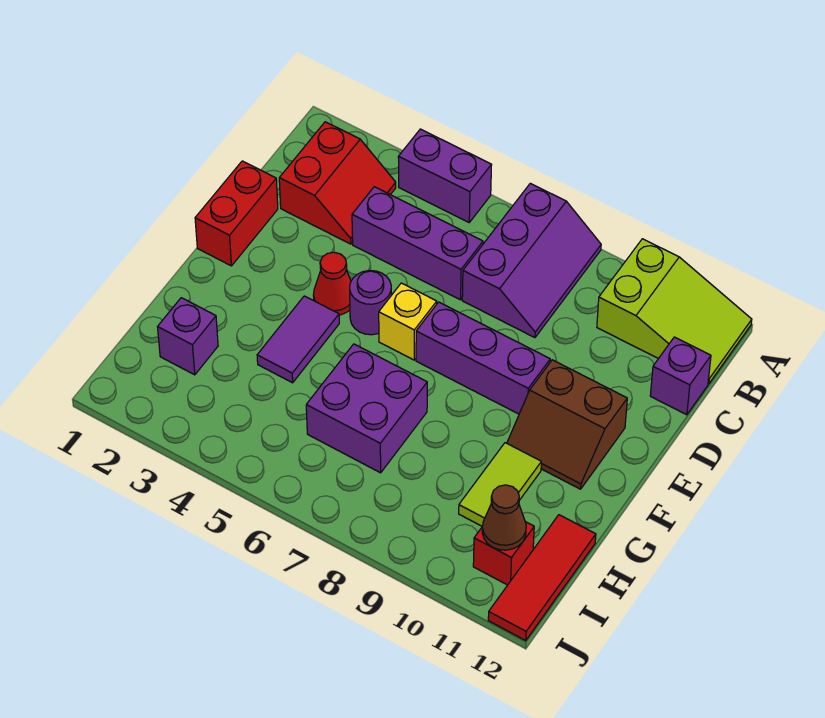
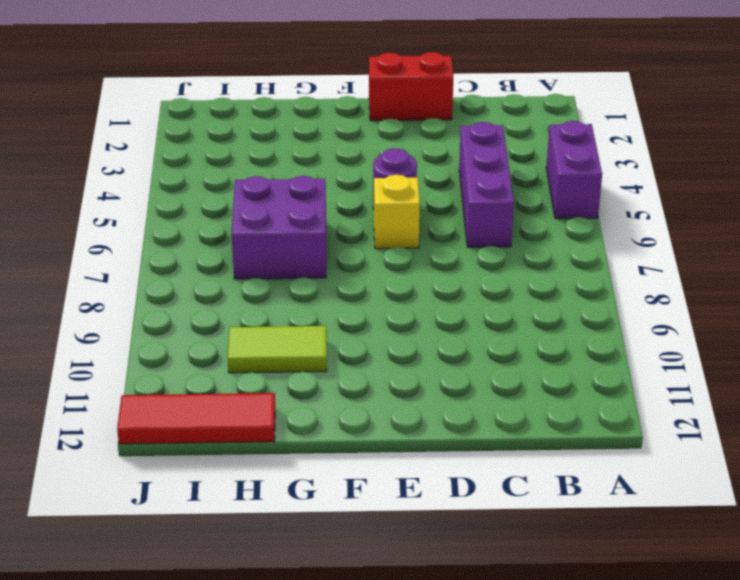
none -> purple 2x3 slope [462,183,601,338]
none -> lime 2x3 slope [597,239,752,384]
none -> red 2x2 slope [279,122,396,244]

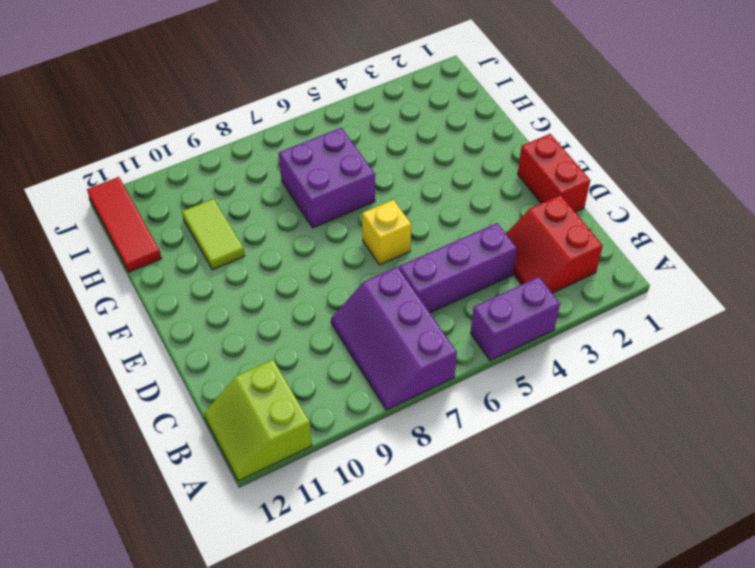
lime 2x2 slope [204,360,312,481] -> lime 2x3 slope [597,239,752,384]
none -> purple 1x1 brick [650,337,711,415]
none -> red 1x1 cone [313,252,351,315]
none -> purple 1x1 round brick [350,271,391,335]

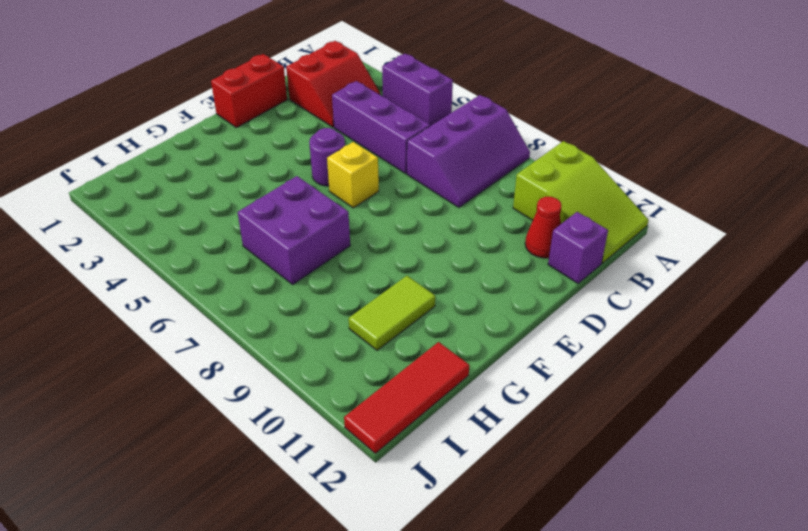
red 1x1 cone [525,197,562,258] -> red 1x1 cone moved to [313,252,351,315]
none -> purple 1x3 brick [416,302,550,414]
none -> brown 2x2 slope [507,360,627,489]
none -> purple 1x2 tile [257,296,339,383]

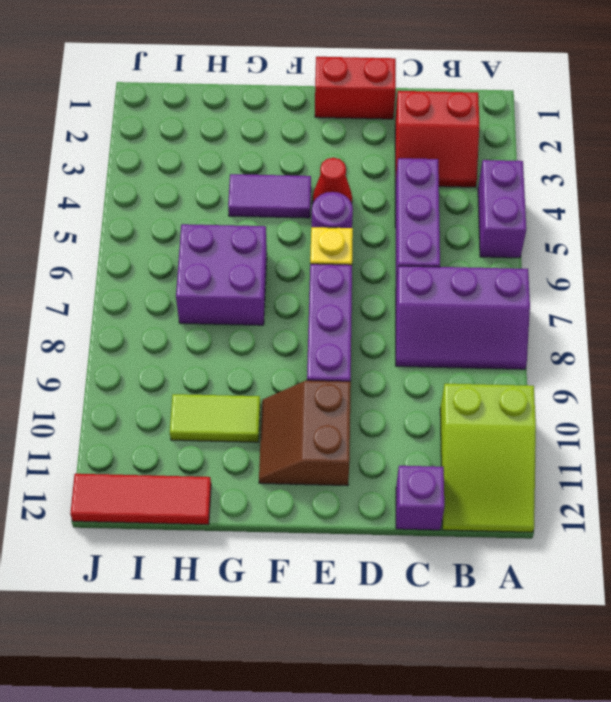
none -> purple 1x1 brick [158,298,218,375]
none -> red 1x1 brick [473,522,534,585]
none -> brown 1x1 cone [482,485,526,550]

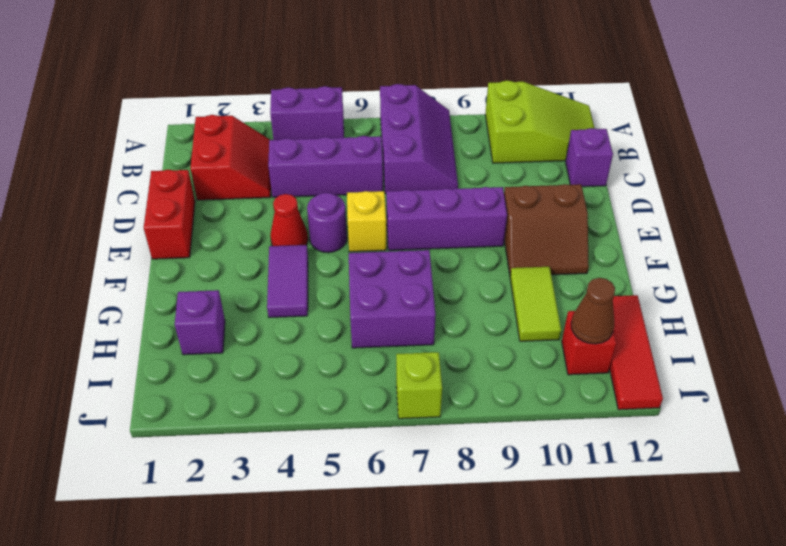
lime 1x1 brick [396,352,442,419] -> none

